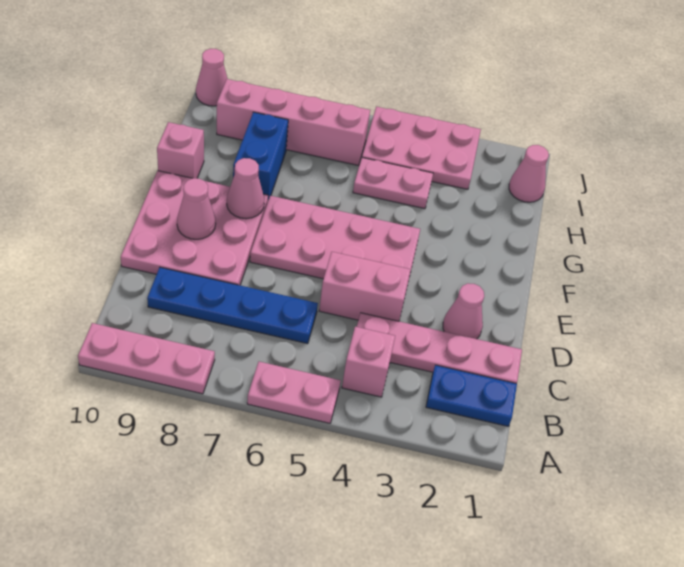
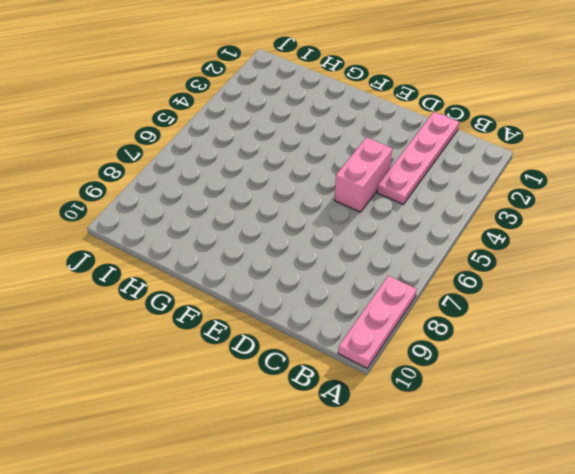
none -> pink 1x2 plate [247,362,341,423]
none -> blue 1x2 plate [426,365,517,426]
none -> pink 1x1 brick [342,327,395,397]

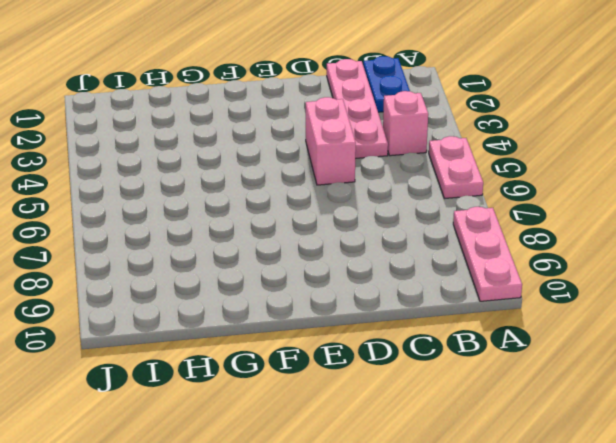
none -> blue 1x4 plate [147,267,318,344]
none -> pink 1x1 cone [443,283,484,339]
none -> pink 3x3 plate [121,171,268,285]

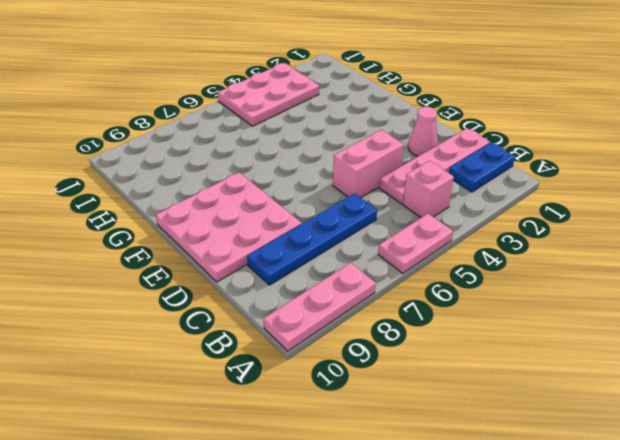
none -> pink 2x4 plate [250,196,420,279]
none -> blue 1x2 brick [233,112,288,200]
none -> pink 1x1 brick [157,122,204,178]

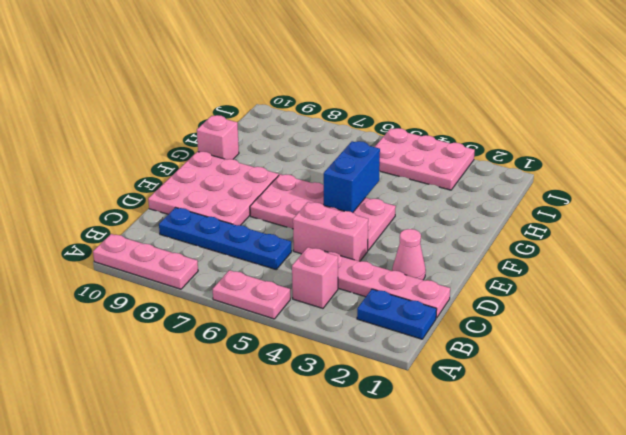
blue 1x2 brick [324,141,380,213] -> blue 1x2 brick moved to [233,112,288,200]
none -> pink 1x2 plate [353,158,433,209]
none -> pink 1x1 cone [509,145,549,202]
none -> pink 1x4 brick [217,79,370,165]

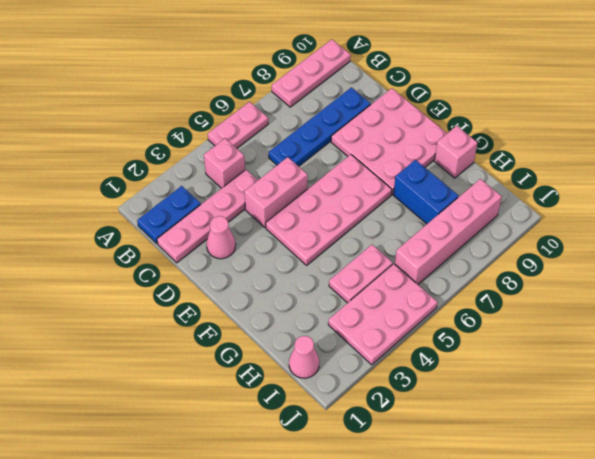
none -> pink 1x1 cone [196,49,228,106]
none -> pink 1x1 cone [177,178,216,239]
none -> pink 1x1 cone [227,158,264,219]

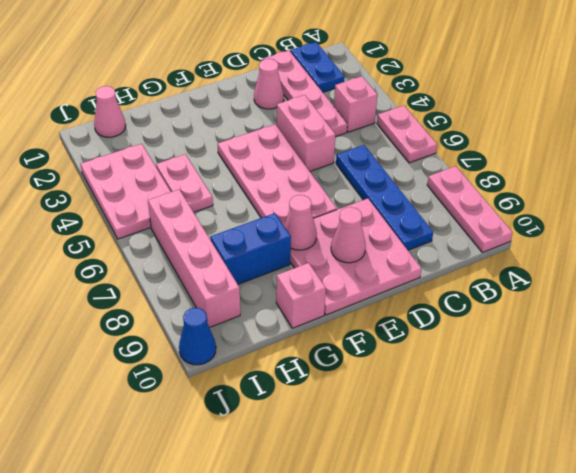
blue 1x1 cone [179,308,216,365] -> pink 1x1 cone [196,49,228,106]

